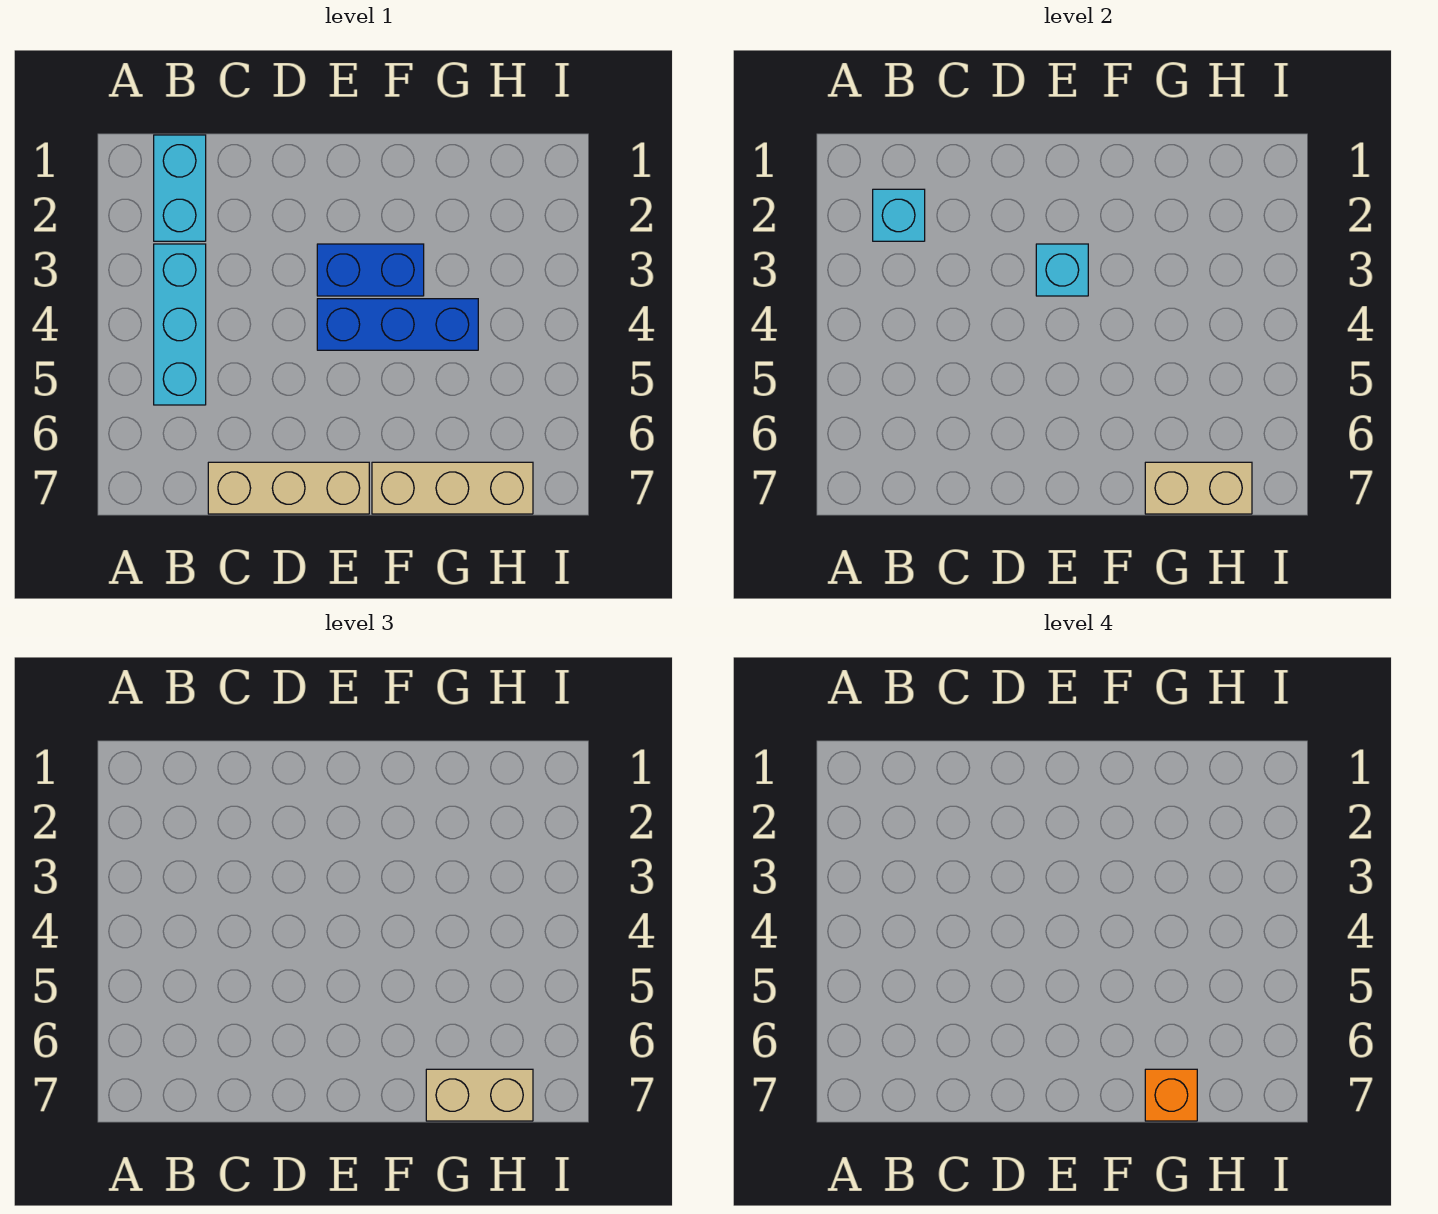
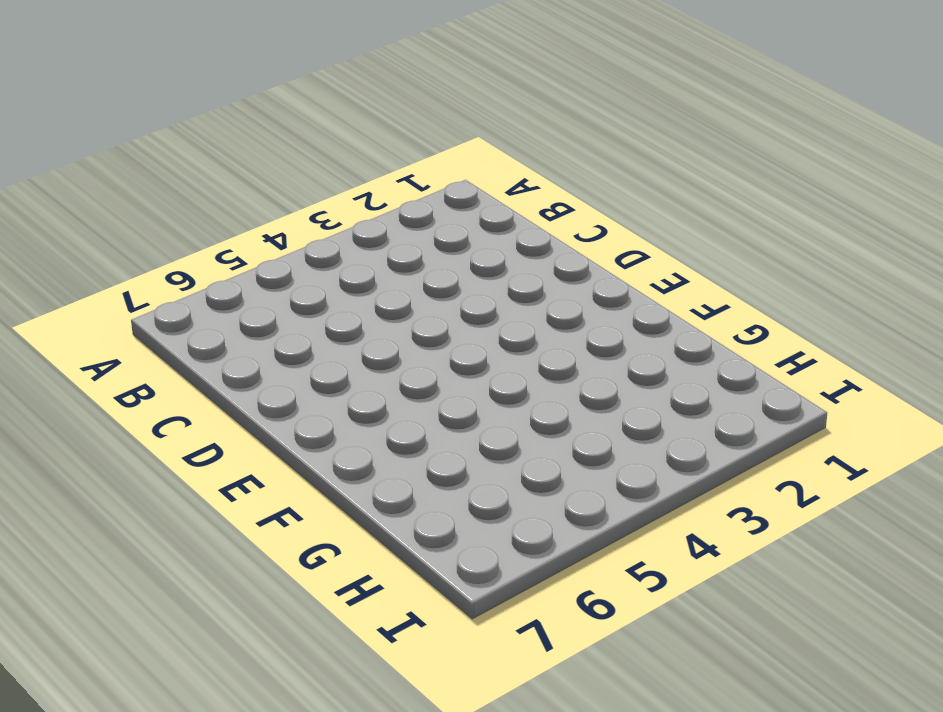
none -> cyan 1x2 brick [154,135,206,241]
none -> cyan 1x3 brick [154,244,206,405]

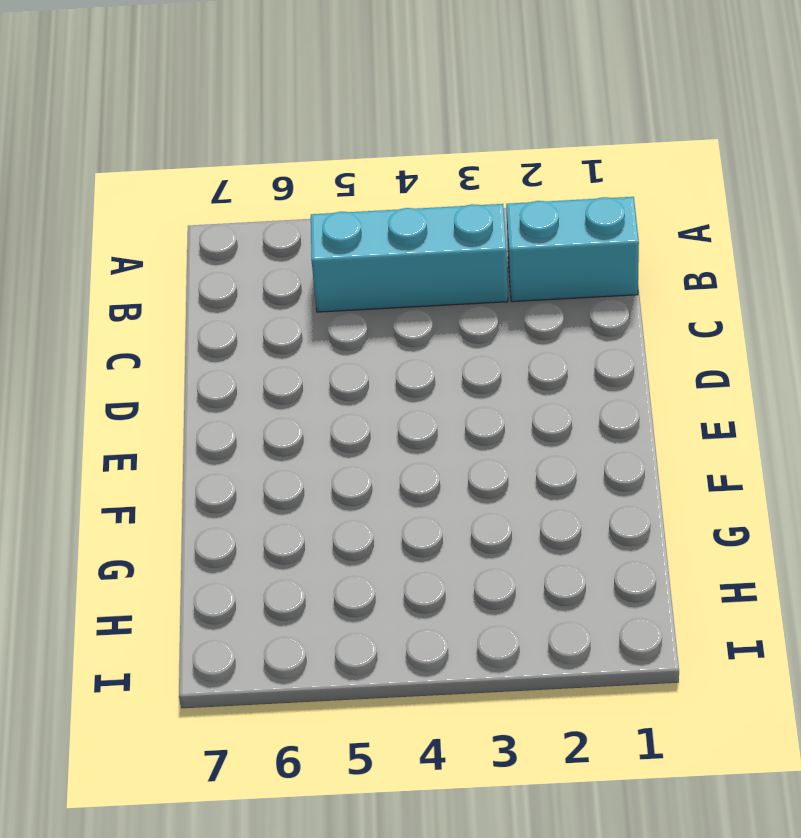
none -> tan 1x3 brick [208,462,369,514]
none -> blue 1x2 brick [317,244,424,296]

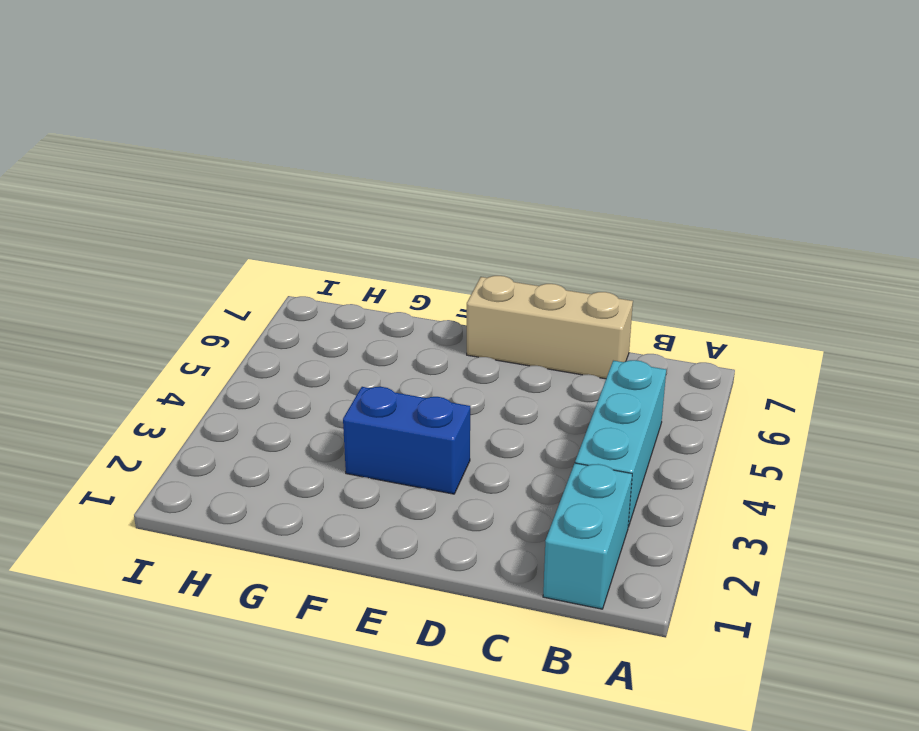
none -> blue 1x3 brick [317,299,478,350]
none -> tan 1x3 brick [372,462,533,514]

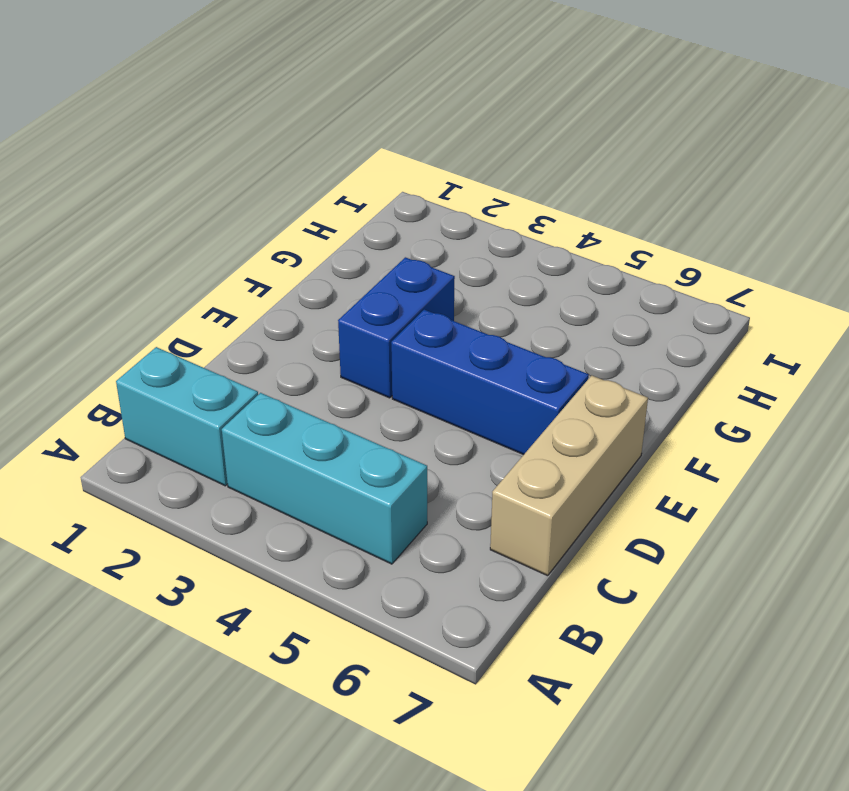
blue 1x3 brick [391,310,589,455] -> blue 1x3 brick turned to [317,299,478,350]
none -> tan 1x3 brick [372,462,533,514]
none -> cyan 1x1 brick [873,189,925,241]

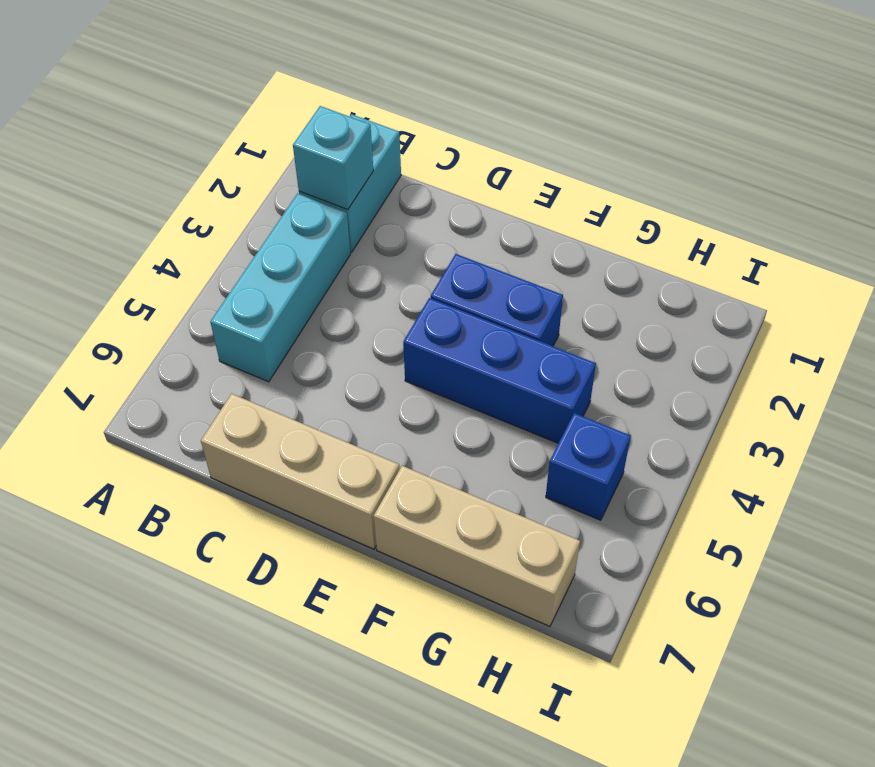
blue 1x1 brick [546,413,631,520] -> none
none -> cyan 1x1 brick [1036,244,1088,296]
none -> tan 1x2 brick [1145,462,1252,514]

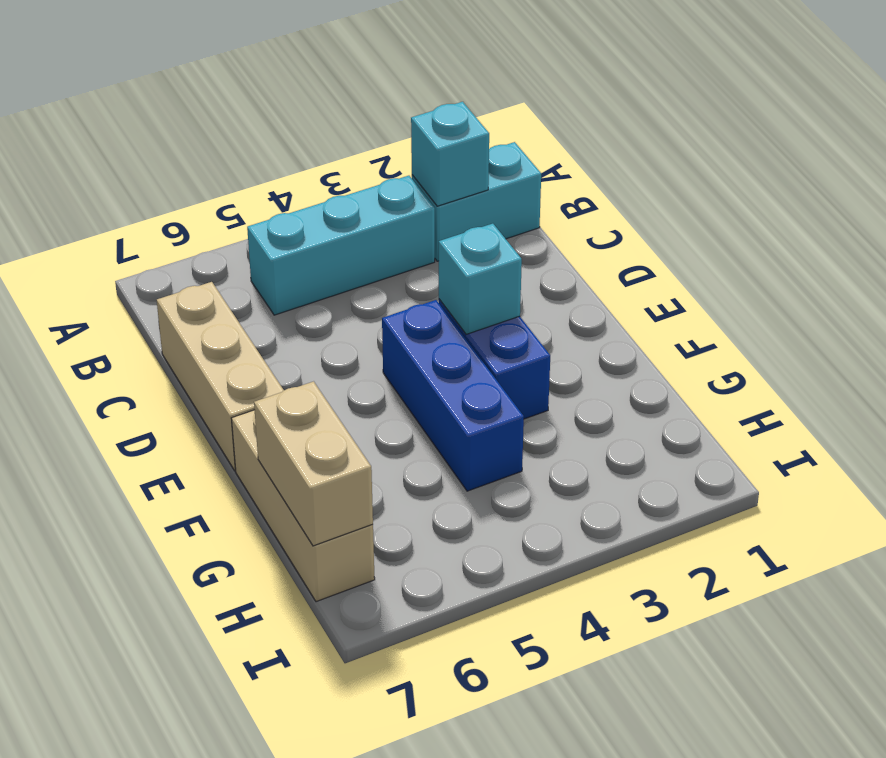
none -> tan 1x2 brick [426,1069,533,1121]
none -> orange 1x1 brick [1145,1069,1197,1121]

